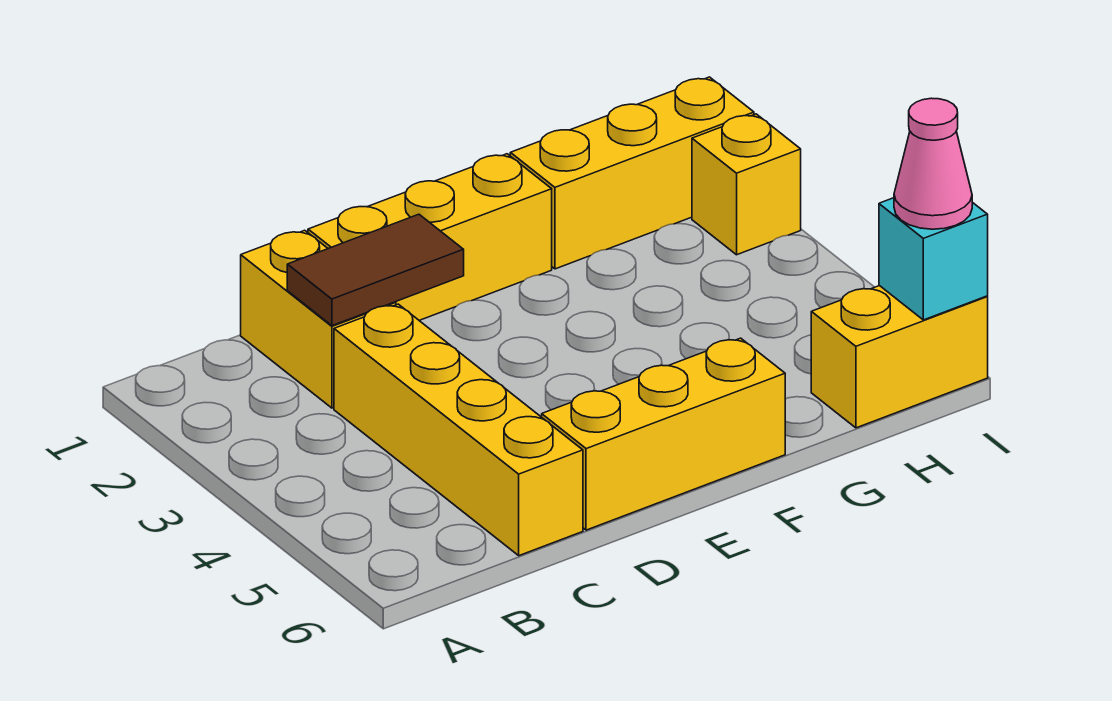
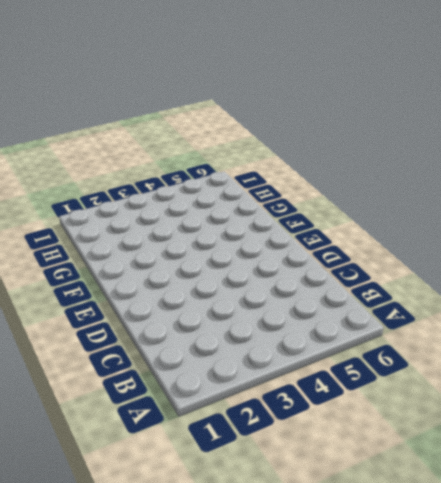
none -> yellow 1x2 brick [241,230,396,408]
none -> yellow 1x4 brick [334,304,583,556]

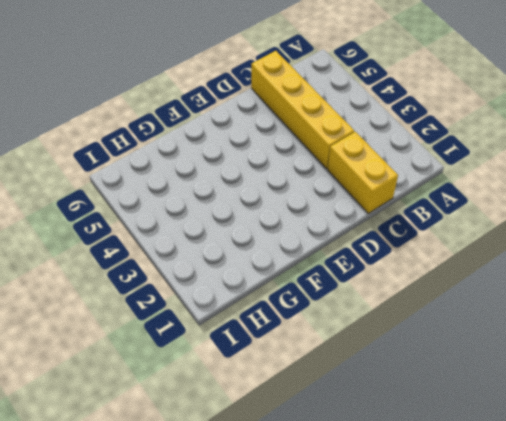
none -> yellow 1x3 brick [308,154,552,320]
none -> yellow 1x3 brick [542,338,785,530]

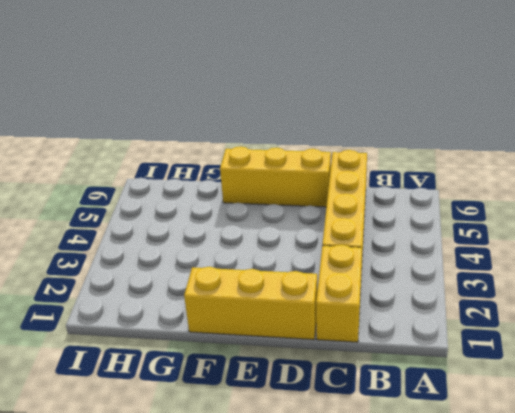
none -> yellow 1x3 brick [510,77,754,269]
none -> yellow 1x2 brick [811,286,988,428]

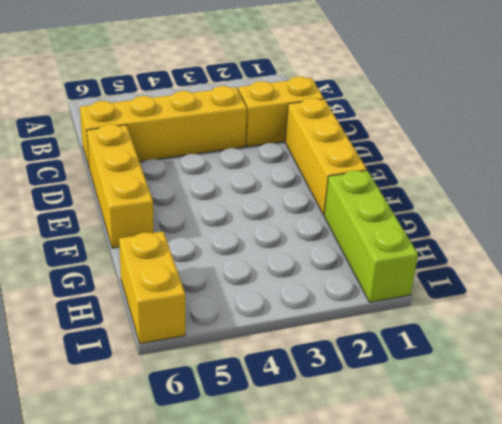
lime 1x3 brick [324,170,418,302] -> yellow 1x3 brick [510,77,754,269]
none -> yellow 1x1 brick [692,114,801,255]
none -> brown 1x2 tile [287,214,464,326]

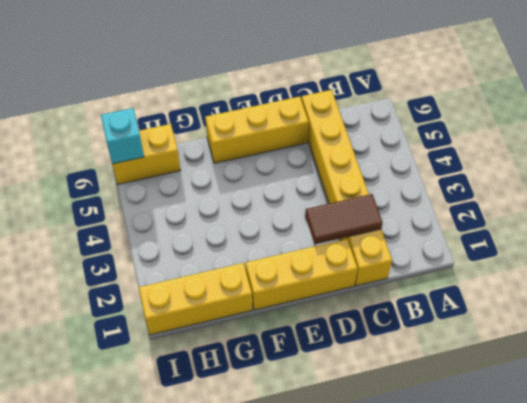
none -> yellow 1x1 brick [692,114,801,255]
none -> pink 1x1 cone [894,98,972,229]

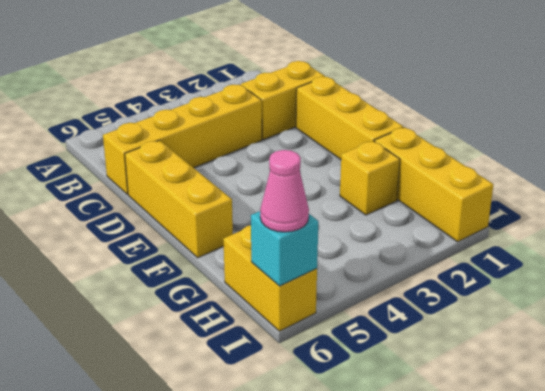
yellow 1x1 brick [340,141,400,215] -> yellow 1x1 brick moved to [692,114,801,255]
none -> brown 1x2 tile [287,214,464,326]

